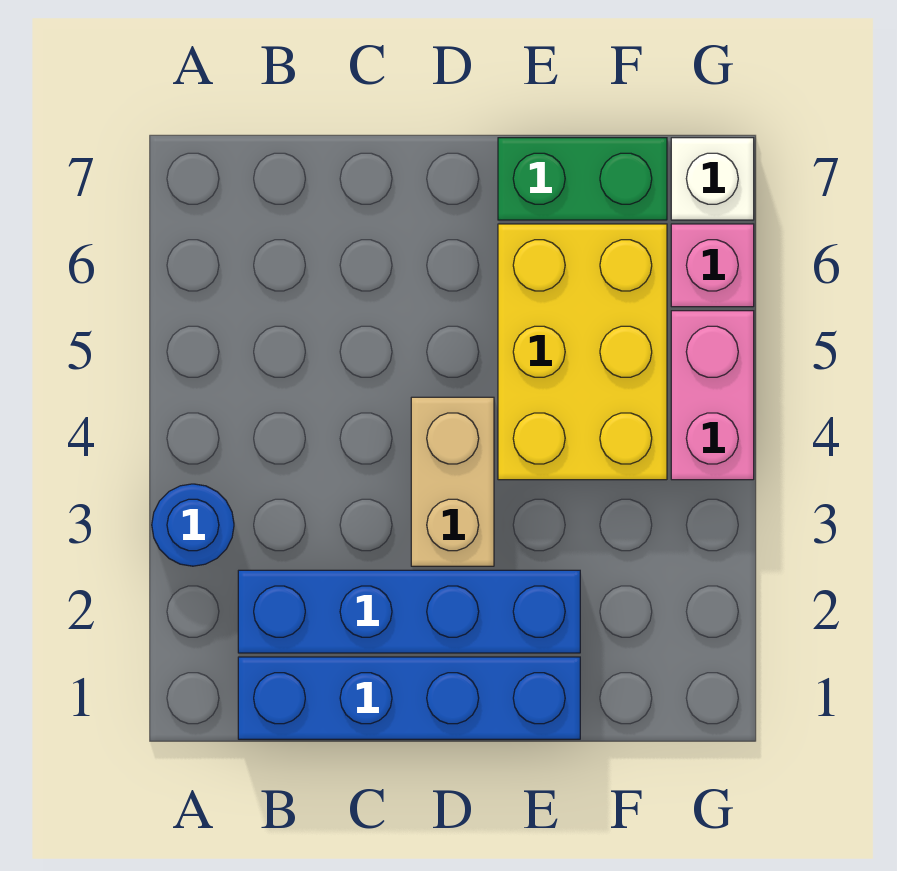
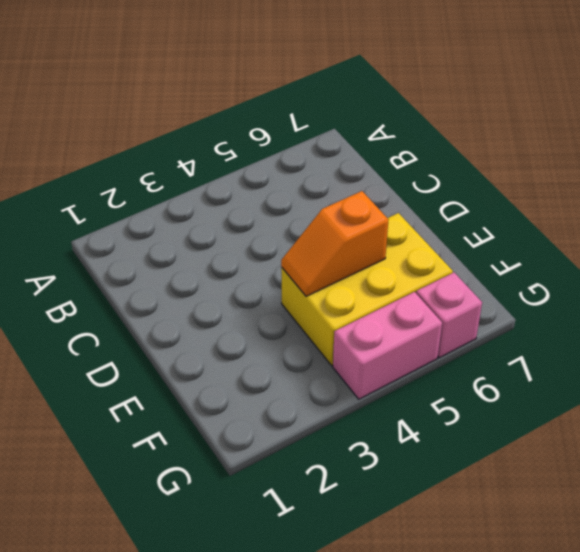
orange 1x2 slope [281,191,388,296] -> none
none -> blue 1x1 round brick [152,484,234,566]
none -> blue 1x4 brick [238,657,580,739]

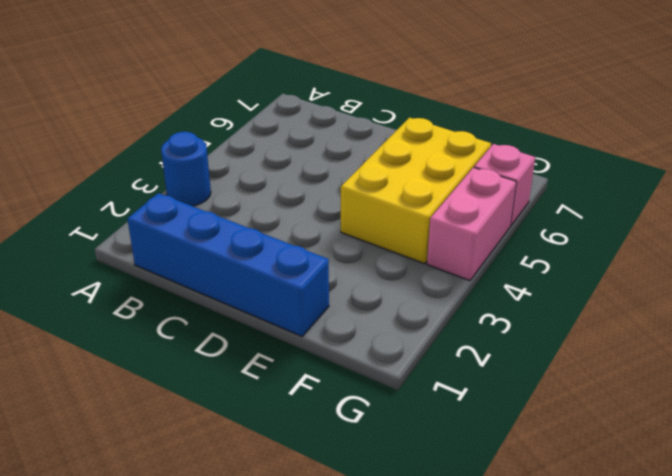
none -> blue 1x4 brick [238,570,580,653]
none -> tan 1x2 brick [411,397,494,566]

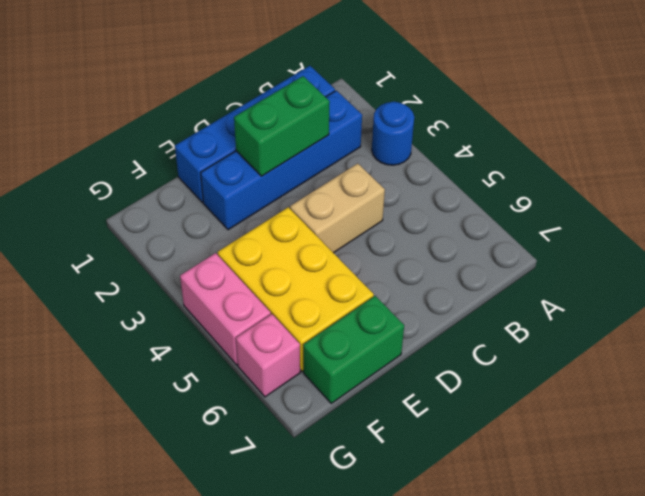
green 1x2 brick [234,76,330,176] -> none
tan 1x2 brick [290,163,385,253] -> tan 1x2 brick turned to [411,397,494,566]
none -> white 1x1 brick [671,138,754,220]

